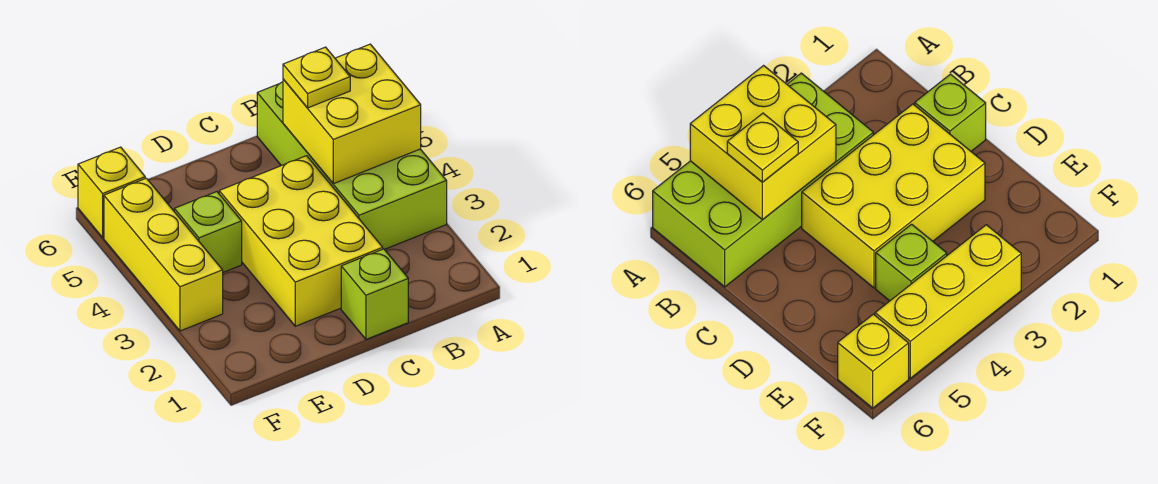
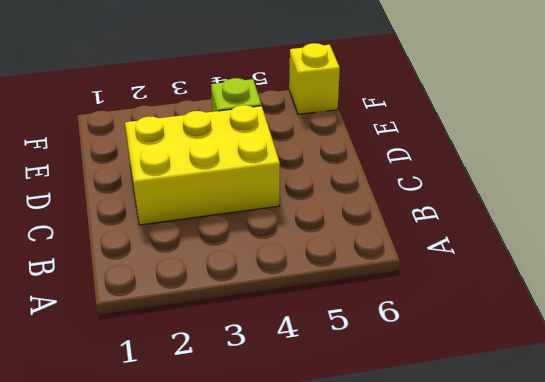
none -> lime 2x4 brick [257,82,447,249]
none -> lime 1x1 brick [341,249,408,339]

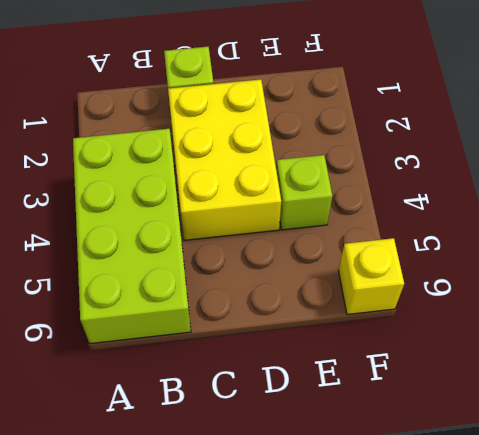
none -> yellow 1x3 brick [104,178,223,331]
none -> yellow 2x2 brick [283,44,421,184]

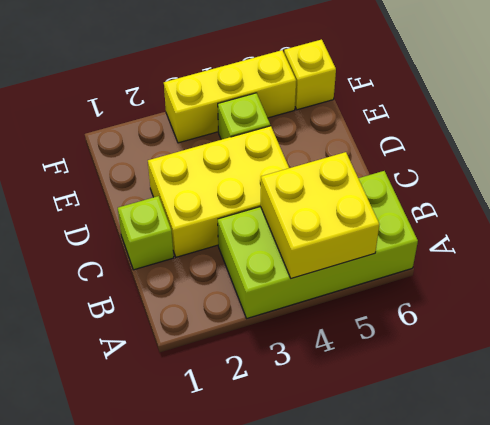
none -> yellow 1x1 plate [283,47,350,108]

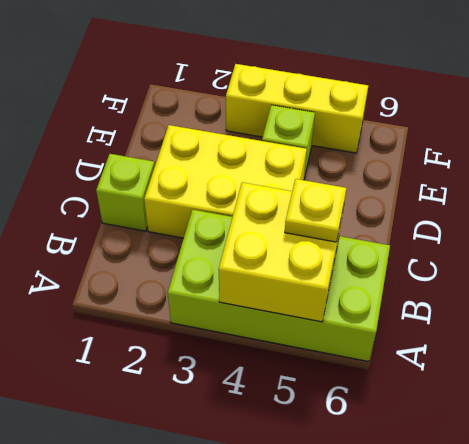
none -> yellow 1x1 brick [78,147,145,238]

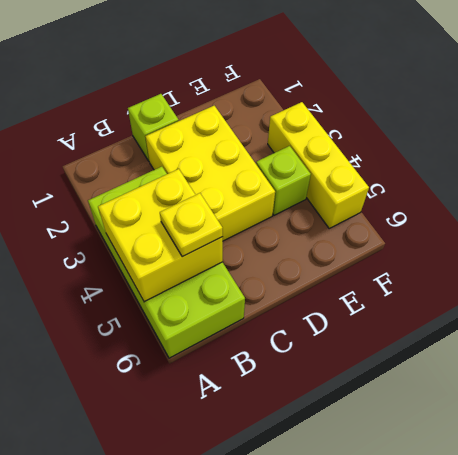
none -> yellow 1x1 brick [78,147,145,238]

